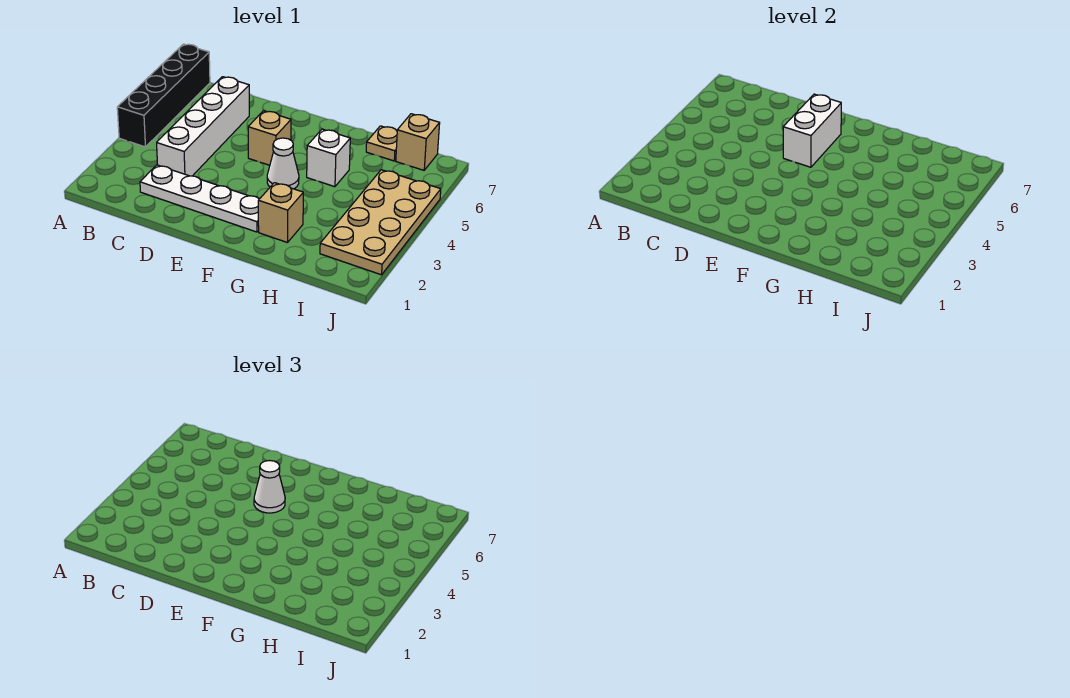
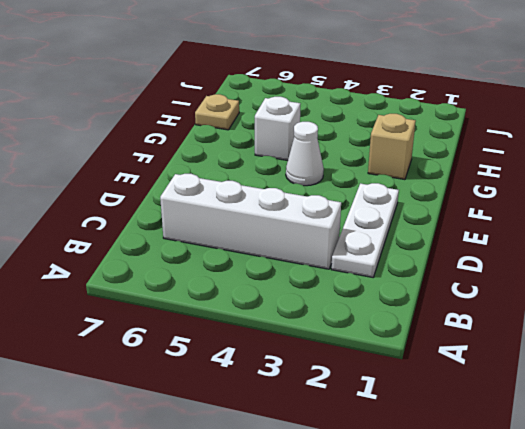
white 1x3 plate [331,183,399,277] -> white 1x4 plate [140,165,259,232]
none -> black 1x4 brick [117,44,210,147]
none -> tan 1x1 brick [248,111,291,165]
none -> tan 2x4 plate [320,170,441,275]

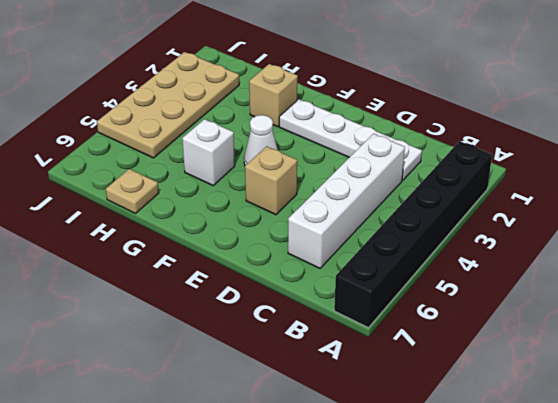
black 1x6 brick [334,141,492,328] -> black 1x4 brick [117,44,210,147]
none -> tan 1x1 brick [396,114,440,170]
none -> white 1x2 brick [783,94,841,167]
none -> white 1x1 cone [254,461,285,513]

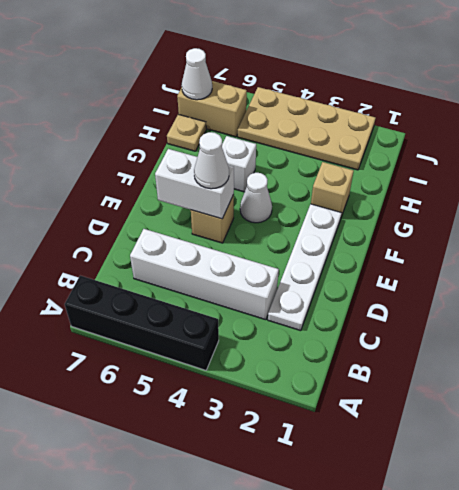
tan 1x2 brick [177,81,247,137] -> tan 1x1 brick [396,114,440,170]
white 1x1 cone [182,48,212,100] -> none

